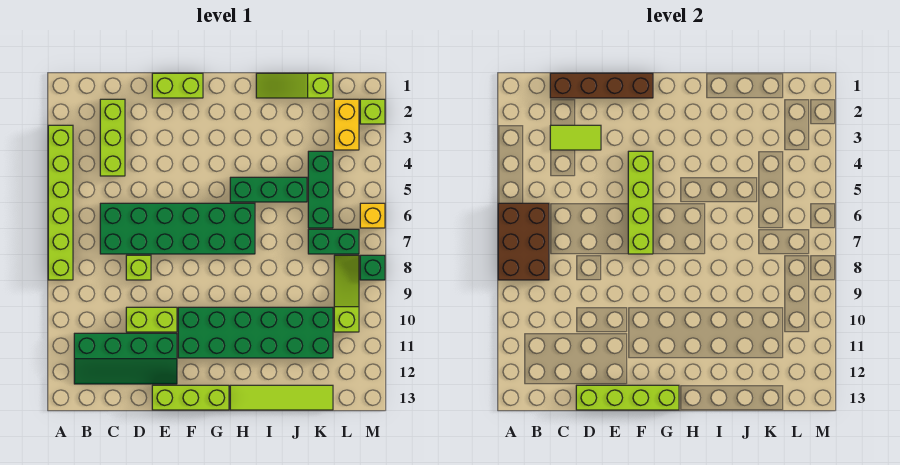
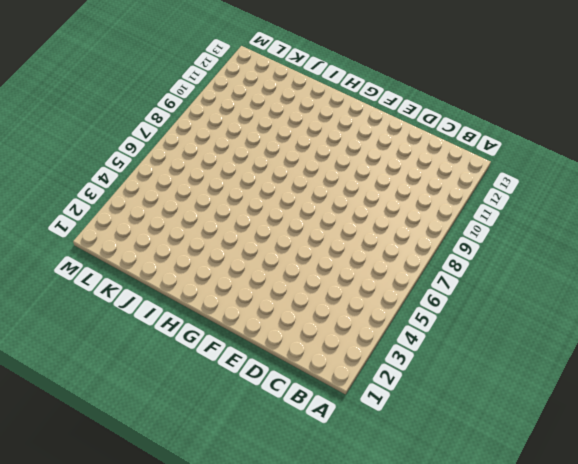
none -> lime 1x6 brick [48,125,73,280]
none -> green 2x4 slope [74,333,177,384]
none -> lime 1x3 brick [100,99,125,176]

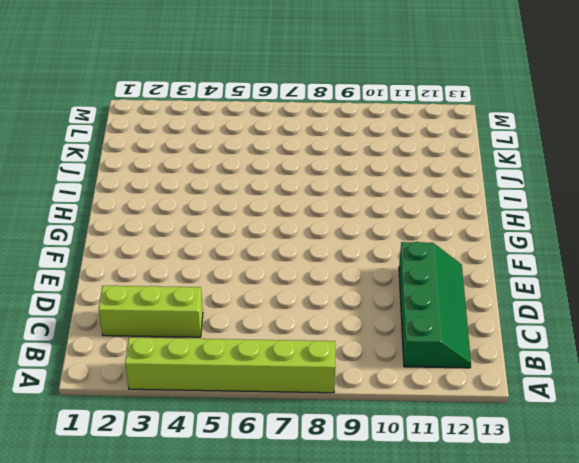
none -> green 2x6 brick [100,203,255,254]
none -> lime 1x1 brick [126,255,151,280]
none -> lime 1x2 brick [126,307,177,332]

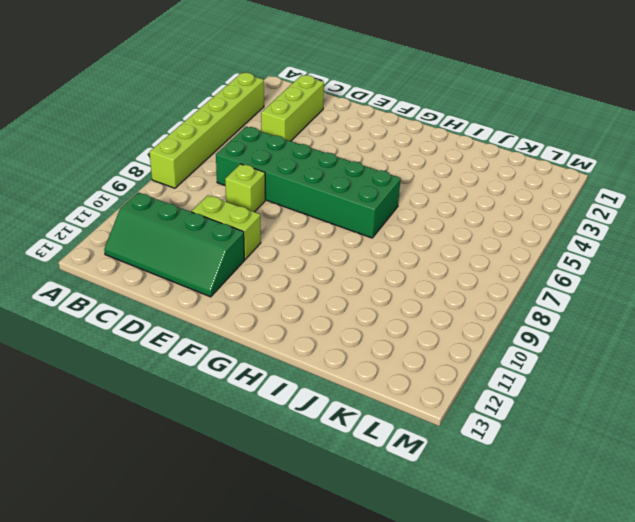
none -> lime 1x2 brick [152,73,203,98]
none -> lime 1x3 brick [152,385,229,410]
none -> green 2x6 brick [178,307,333,358]

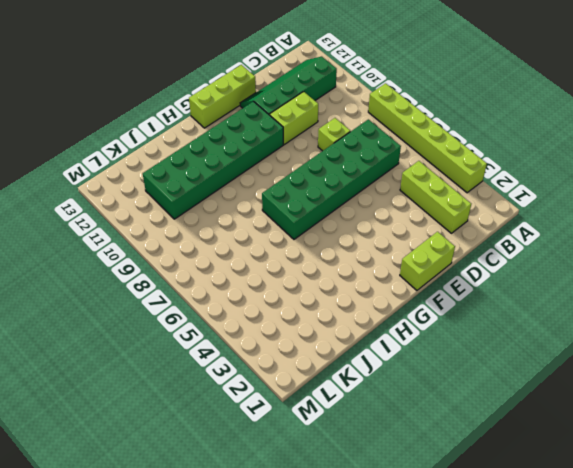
none -> green 1x3 brick [230,177,307,202]
none -> lime 1x4 tile [230,385,333,410]
none -> lime 1x3 slope [256,73,333,98]

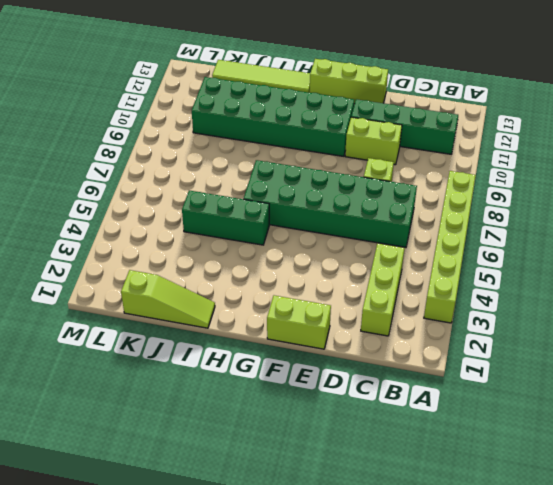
none -> green 1x3 brick [308,151,333,228]
none -> green 1x2 brick [308,229,359,254]
none -> yellow 1x2 brick [334,99,359,150]

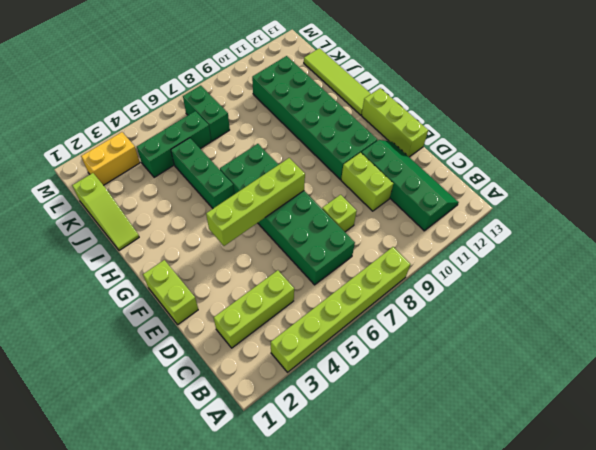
none -> lime 1x3 slope [334,255,359,332]
none -> lime 1x1 brick [360,99,385,124]
none -> yellow 1x1 brick [360,203,385,228]

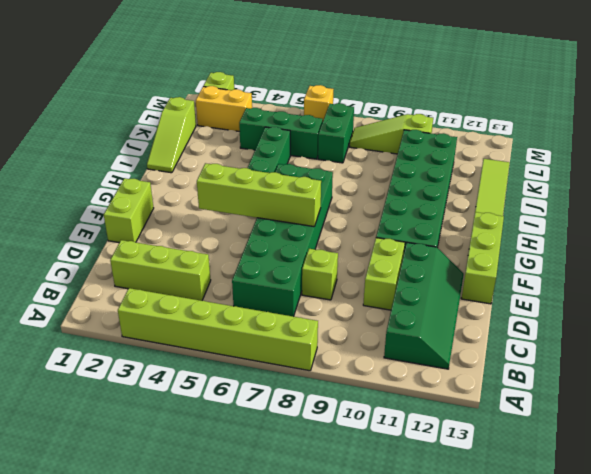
none -> green 1x1 brick [360,255,385,280]
none -> brown 2x3 brick [498,203,549,280]
none -> brown 1x4 brick [550,73,653,98]

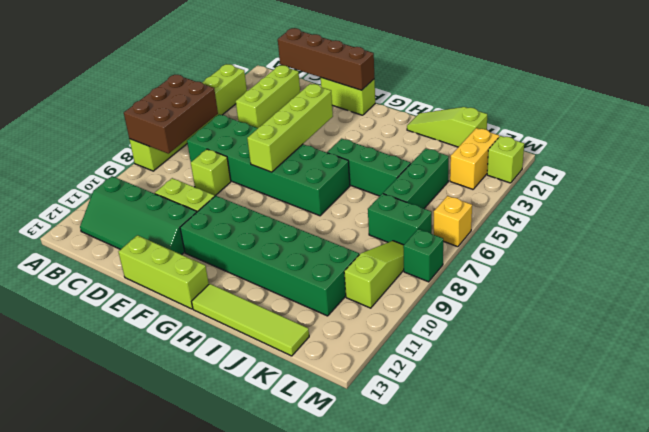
none -> lime 1x2 tile [550,125,601,150]
none -> lime 1x4 brick [576,385,679,410]

